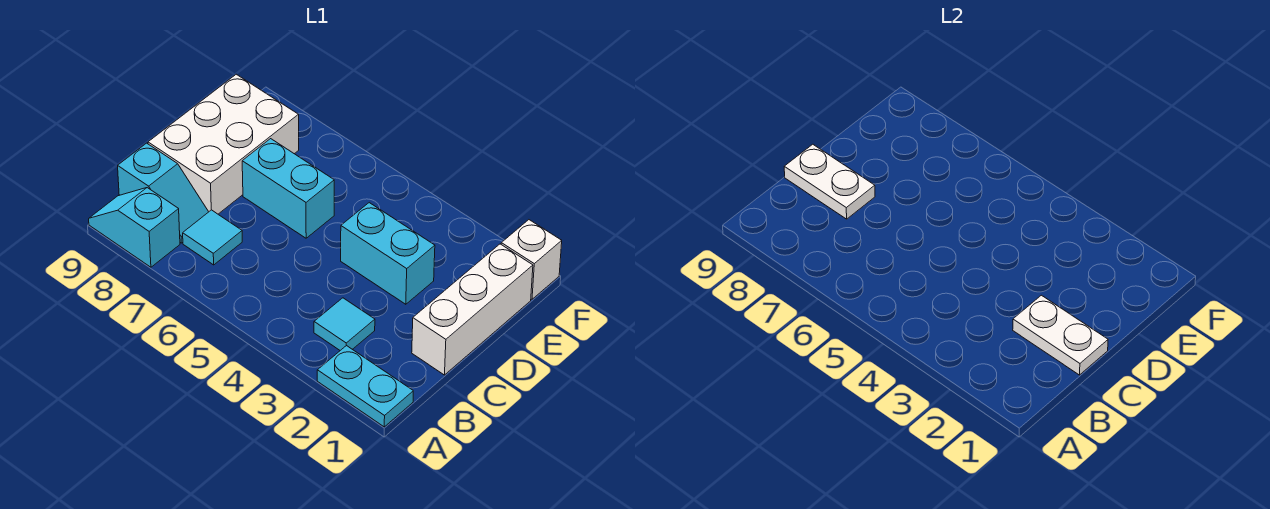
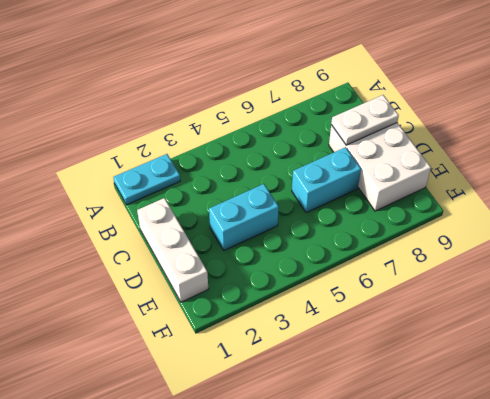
none -> cyan 1x2 slope [89,188,180,267]
none -> cyan 1x1 tile [314,298,375,350]
none -> cyan 1x1 tile [183,210,242,265]

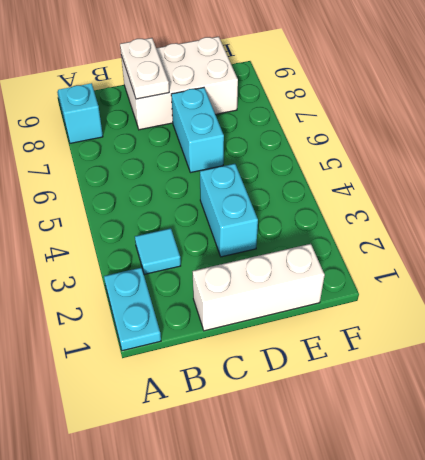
none -> cyan 1x1 tile [183,210,242,265]
none -> cyan 1x2 slope [118,143,208,243]
none -> white 1x1 brick [501,220,562,299]

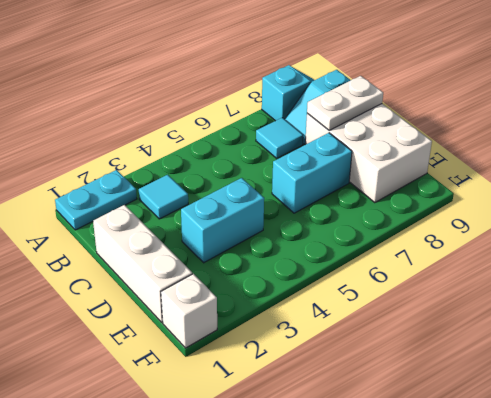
none -> white 1x2 plate [1013,295,1108,375]

